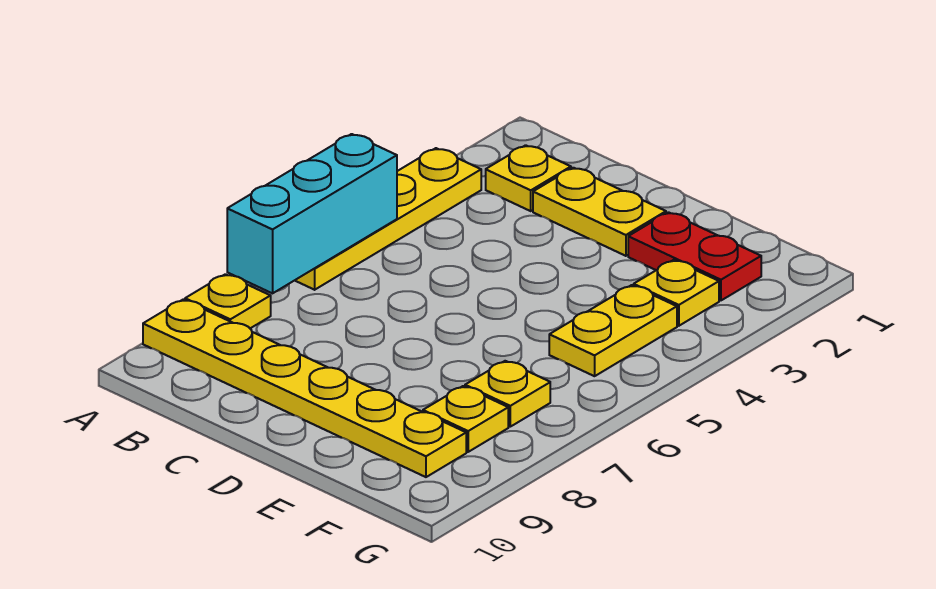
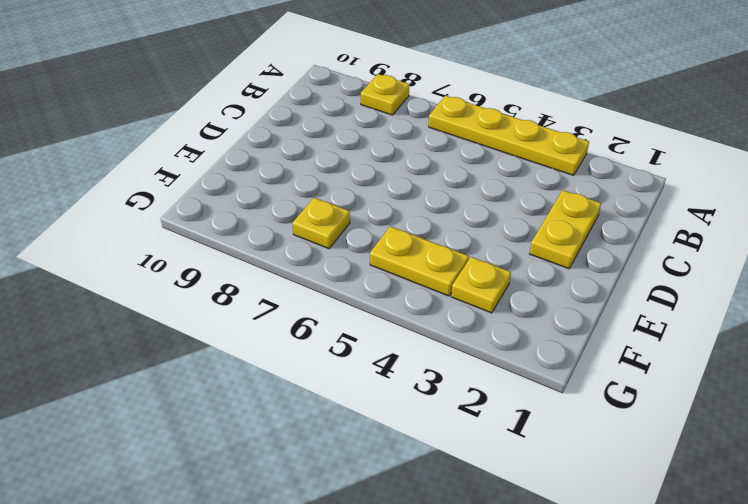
none -> yellow 1x6 plate [143,300,466,477]
none -> yellow 1x1 plate [486,145,571,211]

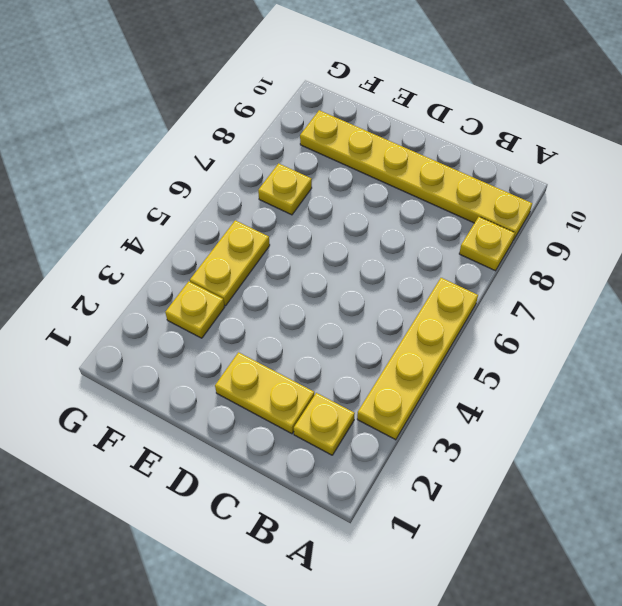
none -> red 1x2 plate [628,212,761,300]
none -> yellow 1x1 plate [423,386,508,452]

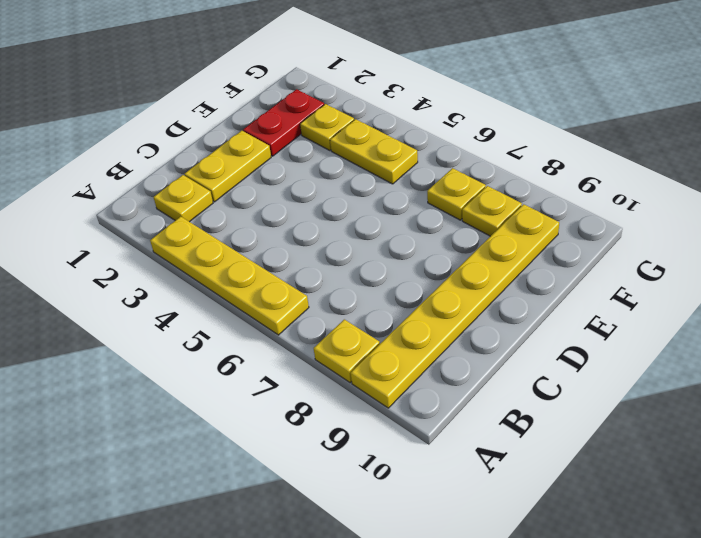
none -> cyan 1x3 brick [227,134,397,293]

